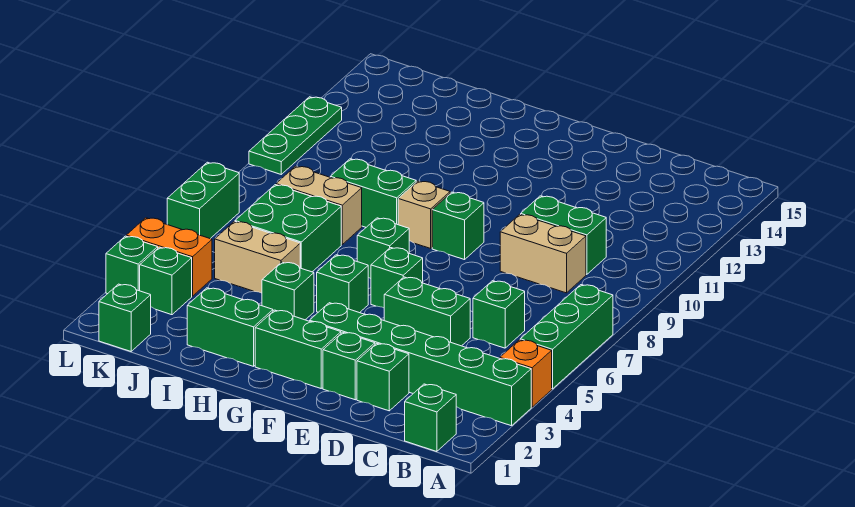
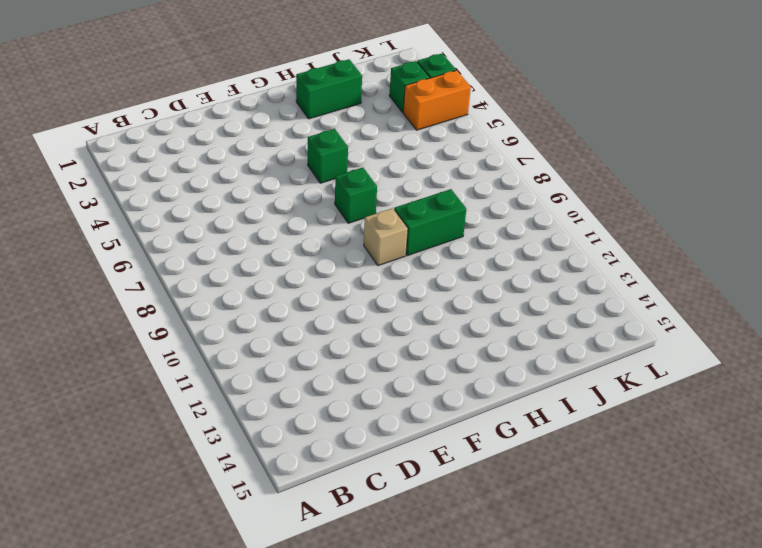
none -> green 1x6 brick [310,303,531,426]
none -> orange 1x1 brick [500,340,552,407]
none -> green 1x3 brick [520,285,613,389]

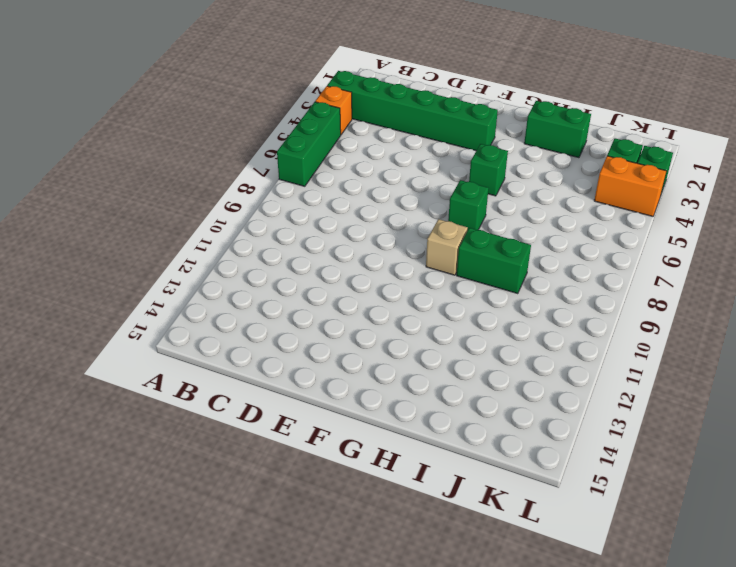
none -> green 1x1 brick [405,384,456,452]
none -> green 1x1 brick [473,281,525,348]
none -> tan 1x2 brick [500,214,586,293]

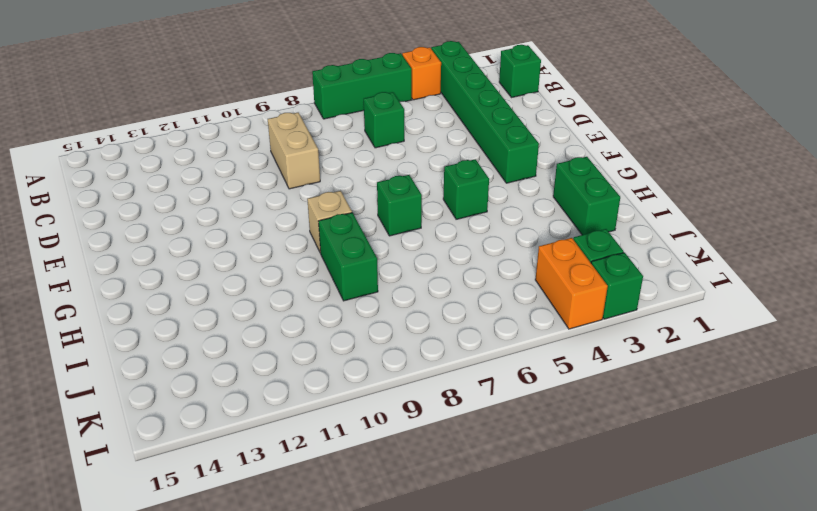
none -> green 1x2 brick [521,196,606,274]
none -> green 1x1 brick [357,343,409,411]
none -> green 1x2 brick [384,277,470,346]

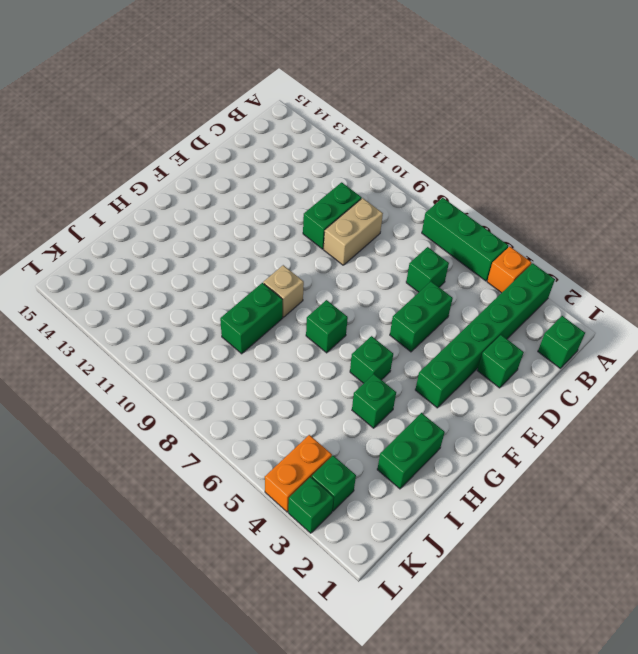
none -> green 1x1 brick [323,332,375,400]
none -> green 1x2 brick [255,310,341,388]
none -> green 1x1 brick [371,248,423,308]

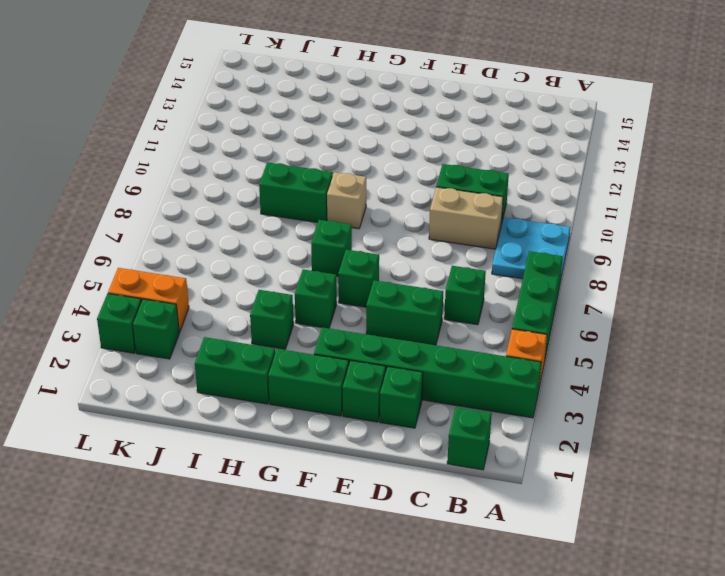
cyan 2x2 plate [492,217,571,282] -> none
none -> green 1x1 brick [432,192,484,260]
none -> tan 1x2 brick [215,222,300,293]
none -> green 2x2 brick [235,185,341,272]

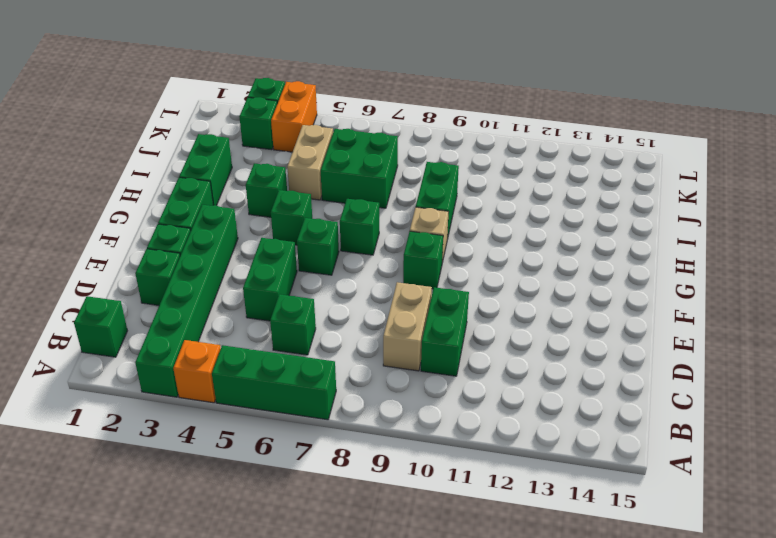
none -> tan 1x2 brick [276,166,362,245]
none -> green 1x1 brick [99,284,151,351]
none -> green 1x2 brick [167,162,239,239]

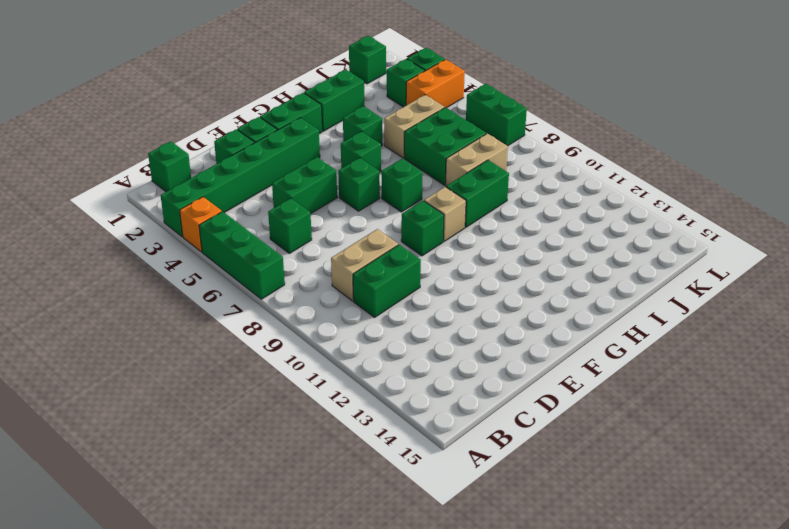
none -> green 1x3 plate [249,97,342,174]

